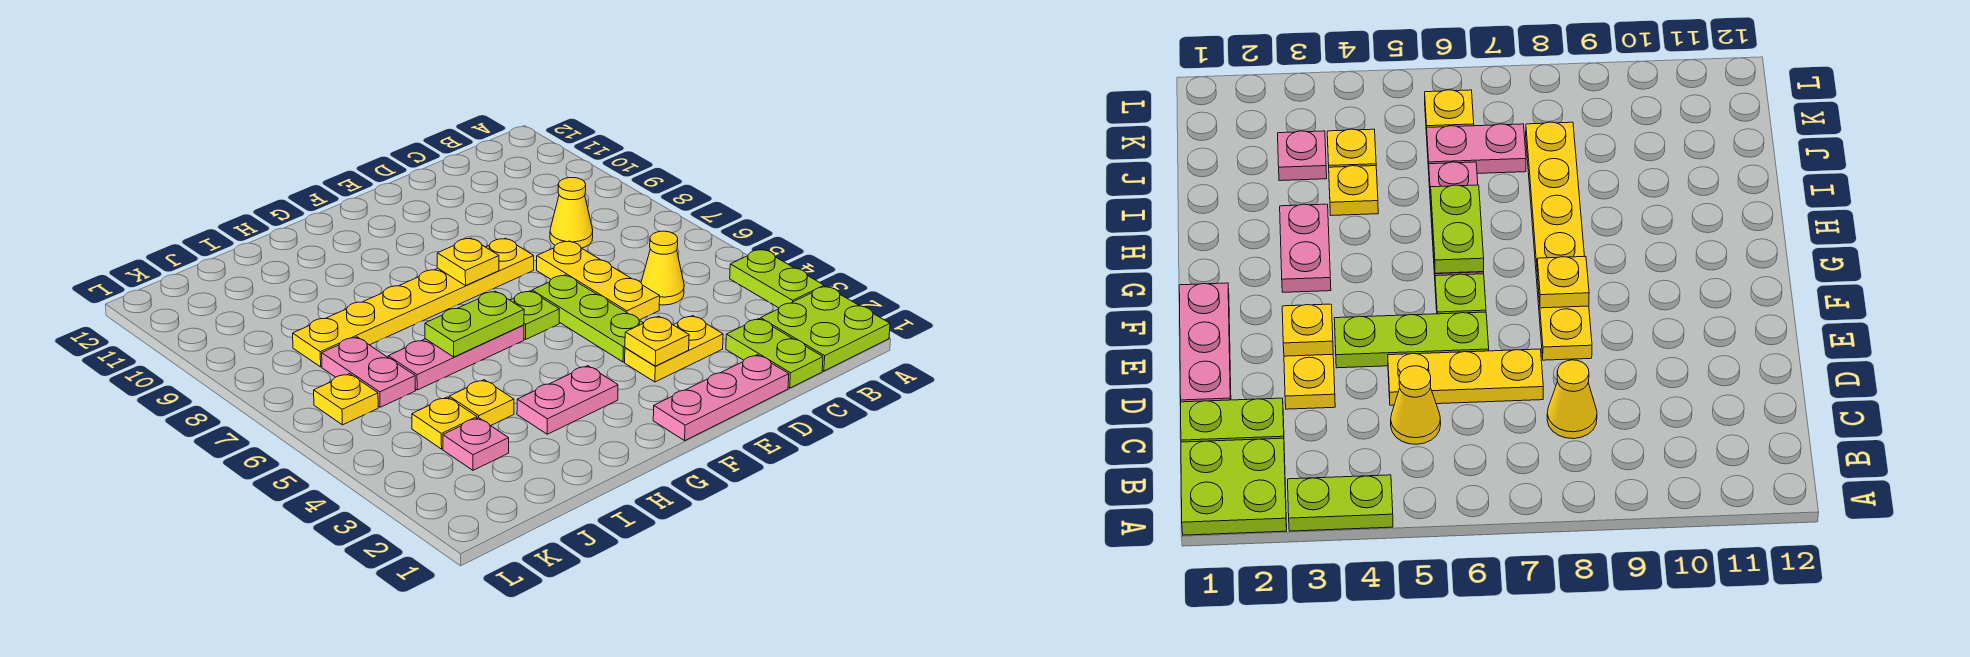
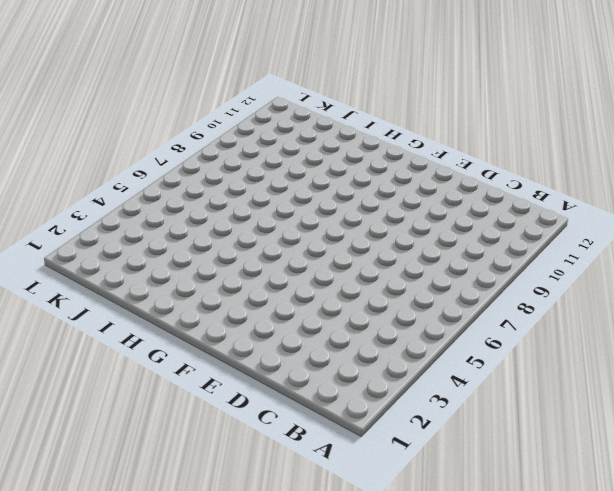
none -> lime 2x2 plate [760,286,890,371]
none -> lime 1x2 plate [730,249,824,308]
none -> lime 1x2 plate [726,319,823,388]

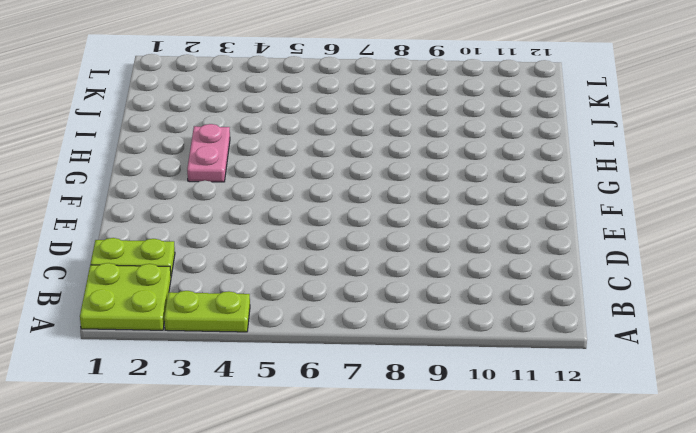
none -> yellow 1x1 cone [641,231,684,305]
none -> yellow 1x1 cone [550,178,593,248]
none -> pink 1x3 plate [653,355,789,441]

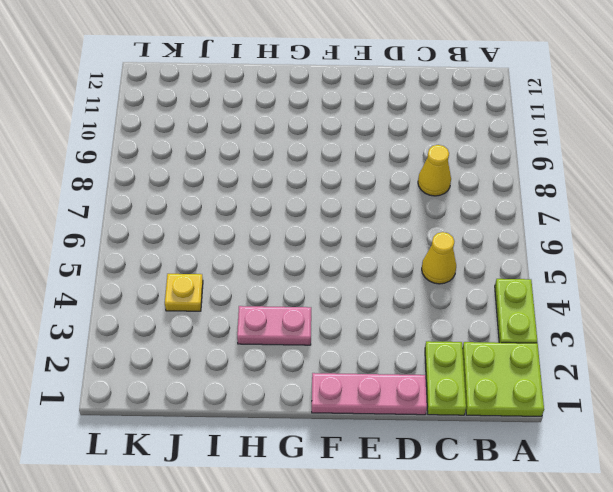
none -> yellow 1x2 plate [625,316,723,382]
none -> yellow 1x3 plate [537,241,660,320]
none -> lime 1x3 plate [532,275,643,362]

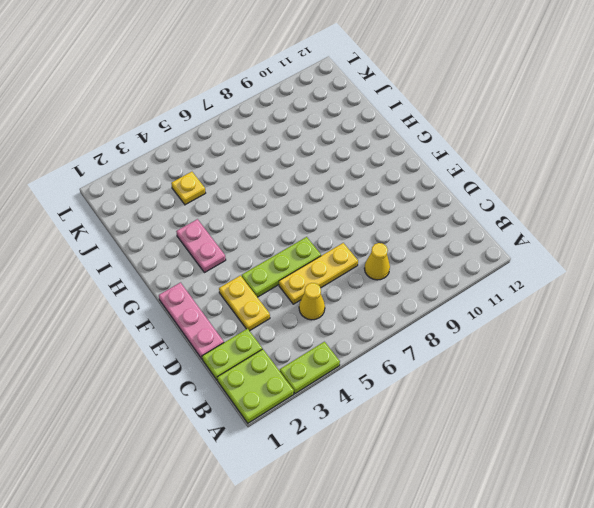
none -> yellow 1x6 plate [293,238,534,367]
none -> lime 1x1 plate [510,291,559,339]
none -> pink 1x3 plate [388,325,524,390]

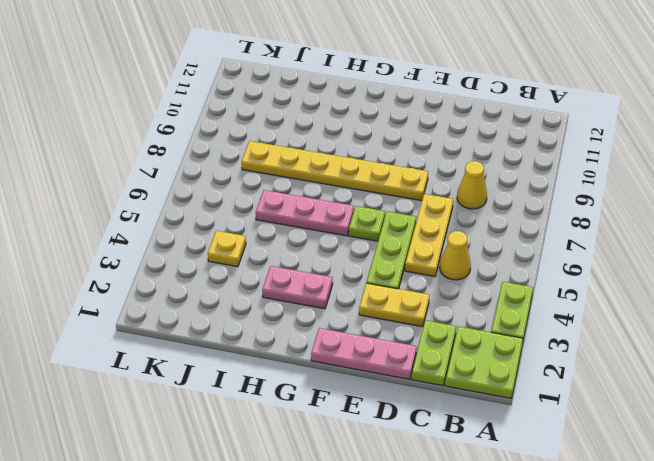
none -> yellow 1x1 plate [449,380,514,426]
none -> pink 1x1 plate [443,418,509,470]
none -> pink 1x2 plate [322,337,416,407]

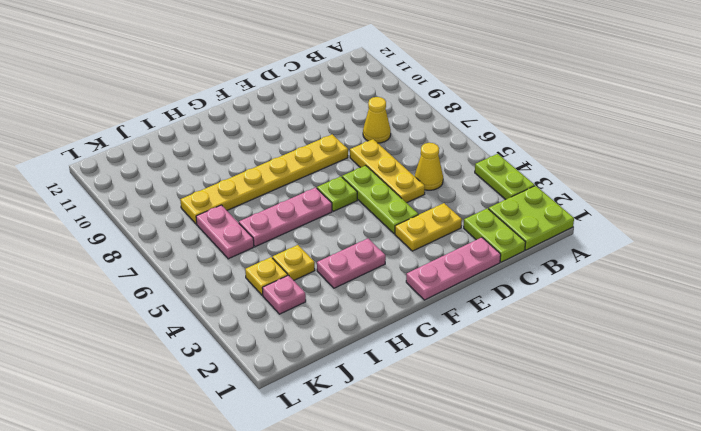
none -> yellow 1x1 plate [314,374,378,425]
none -> yellow 1x1 plate [625,316,689,366]
none -> yellow 1x1 plate [437,238,499,286]

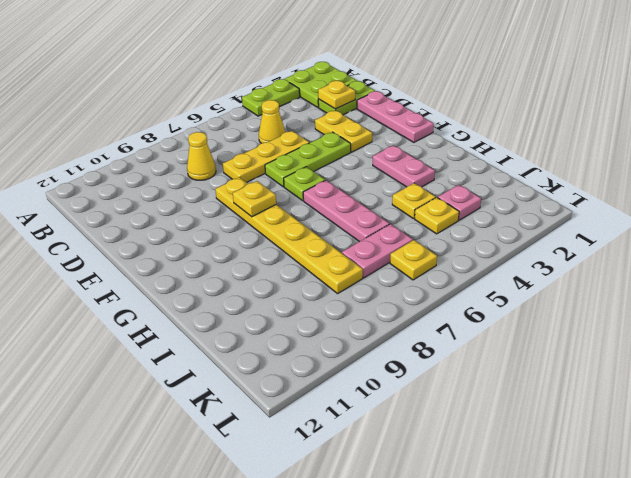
yellow 1x1 plate [318,81,355,109] -> yellow 1x1 plate moved to [625,316,689,366]
none -> lime 1x2 plate [425,291,524,357]

